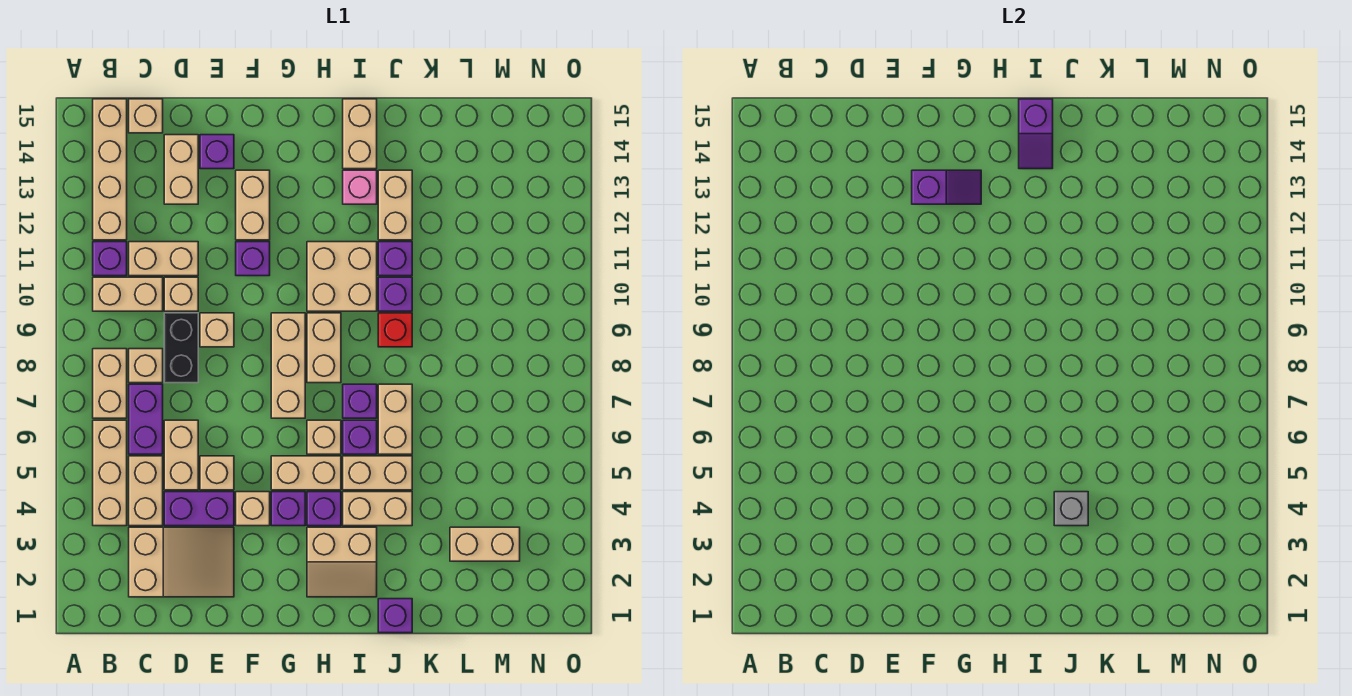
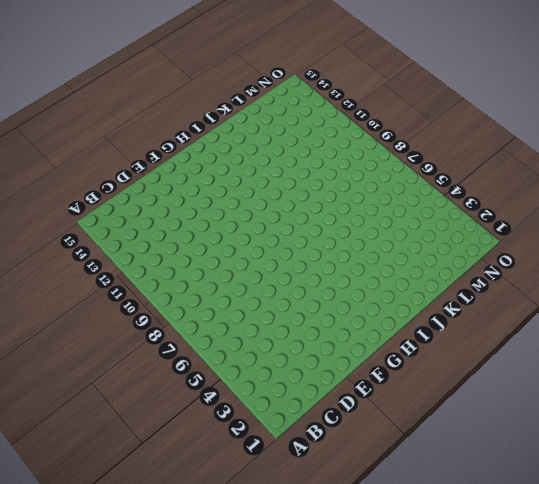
none -> tan 1x3 brick [93,420,127,526]
none -> tan 1x2 brick [93,349,127,418]
none -> tan 1x2 brick [93,277,163,311]
none -> purple 1x1 brick [93,242,127,276]

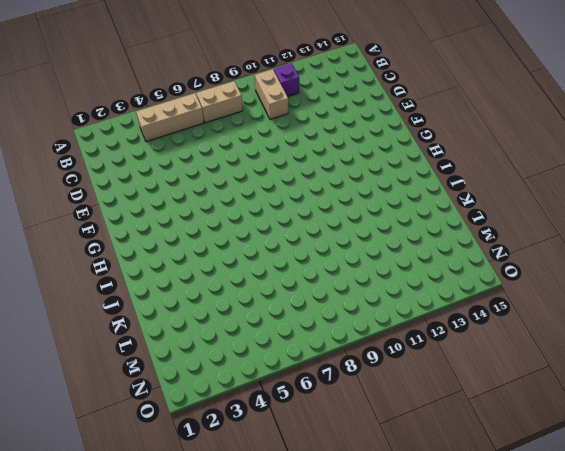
none -> tan 1x4 brick [93,99,127,240]
none -> tan 2x3 slope [129,527,234,597]
none -> tan 1x2 brick [129,456,163,526]
none -> purple 1x2 brick [129,384,163,454]

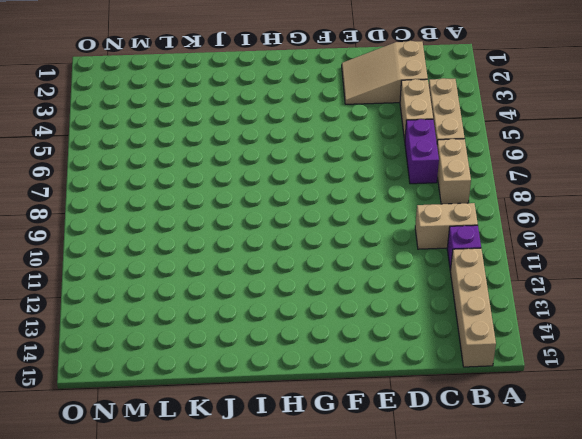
none -> tan 1x1 brick [129,349,163,383]
none -> tan 1x2 brick [129,242,198,276]
none -> tan 1x1 brick [129,99,163,133]
none -> purple 1x2 brick [164,492,234,526]

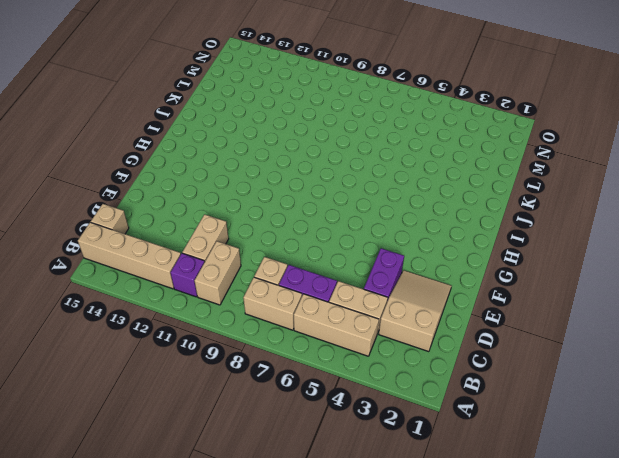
none -> tan 1x2 brick [164,420,198,490]
none -> black 1x2 brick [164,313,198,383]
none -> tan 1x1 brick [164,277,198,311]
none -> tan 1x2 brick [164,135,198,204]

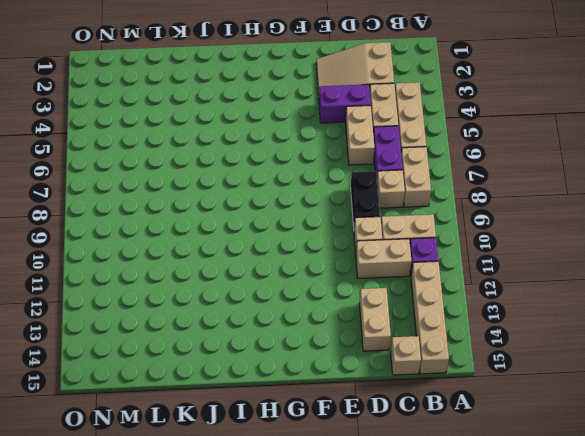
none -> tan 1x1 brick [200,456,234,490]
none -> tan 1x1 brick [200,313,234,347]
none -> purple 1x1 brick [200,135,234,169]
none -> tan 1x1 brick [236,492,270,526]

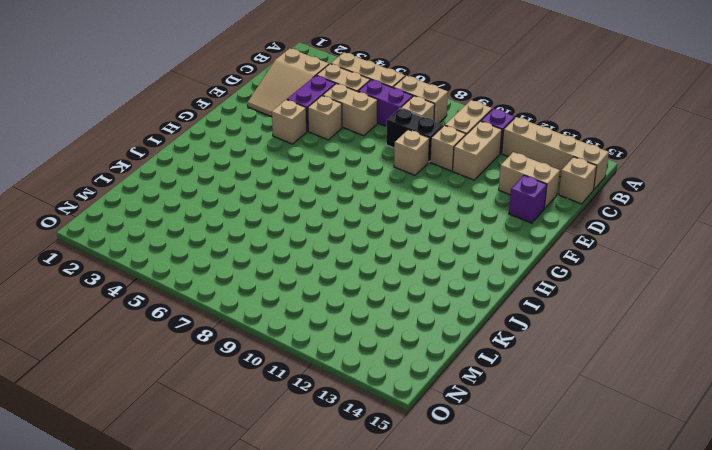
none -> purple 1x1 brick [236,242,270,276]
none -> tan 1x2 brick [236,170,270,240]
none -> purple 1x1 brick [271,492,305,526]
none -> tan 1x2 brick [271,456,341,490]

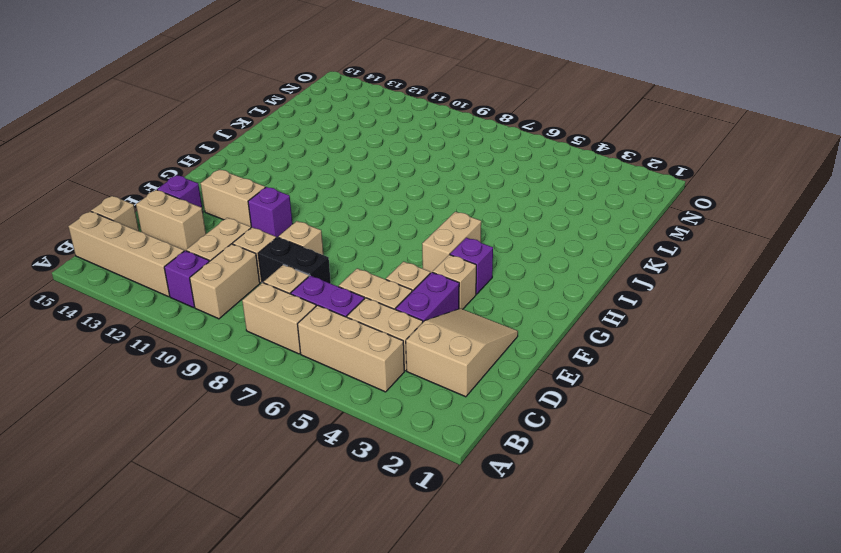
none -> tan 1x3 brick [271,313,305,418]
none -> tan 2x2 slope [307,527,377,597]
none -> purple 1x1 brick [307,492,341,526]
none -> tan 1x1 brick [307,420,341,454]

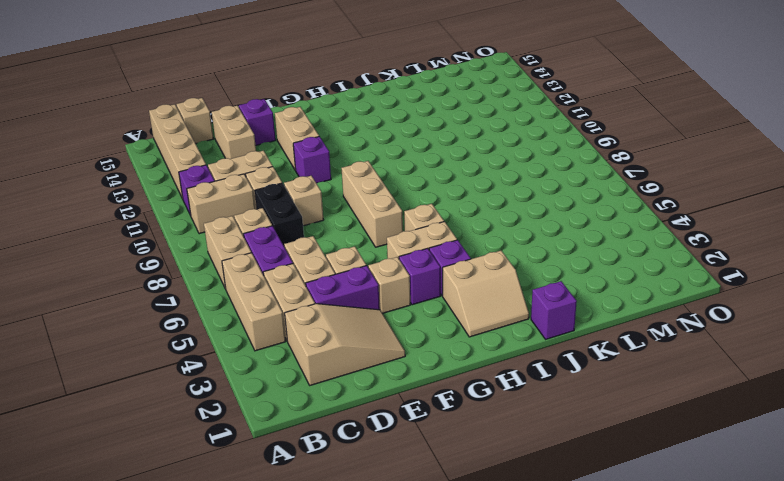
none -> tan 1x2 brick [307,313,341,383]
none -> tan 2x2 brick [307,242,377,311]
none -> tan 1x2 brick [343,492,412,526]
none -> tan 1x2 brick [343,456,412,490]

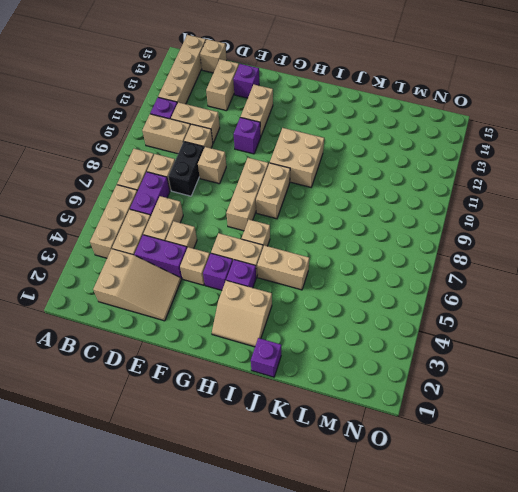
none -> tan 1x2 brick [343,492,412,526]
none -> purple 1x1 brick [343,420,377,454]
none -> purple 1x1 brick [343,384,377,418]
none -> pink 1x1 brick [343,170,377,204]

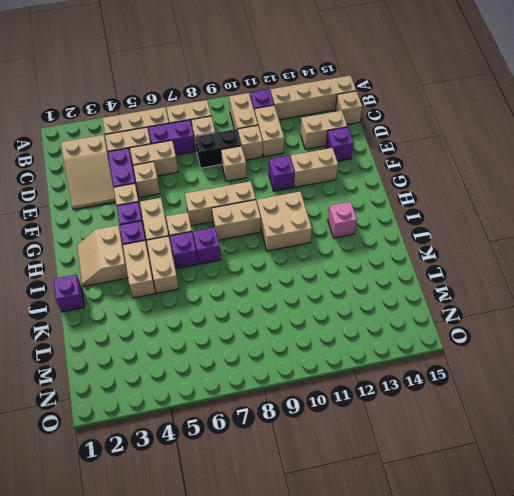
none -> tan 1x2 brick [343,99,377,169]
none -> tan 1x2 brick [378,384,412,454]
none -> red 1x1 brick [378,313,412,347]
none -> purple 1x1 brick [378,277,412,311]

